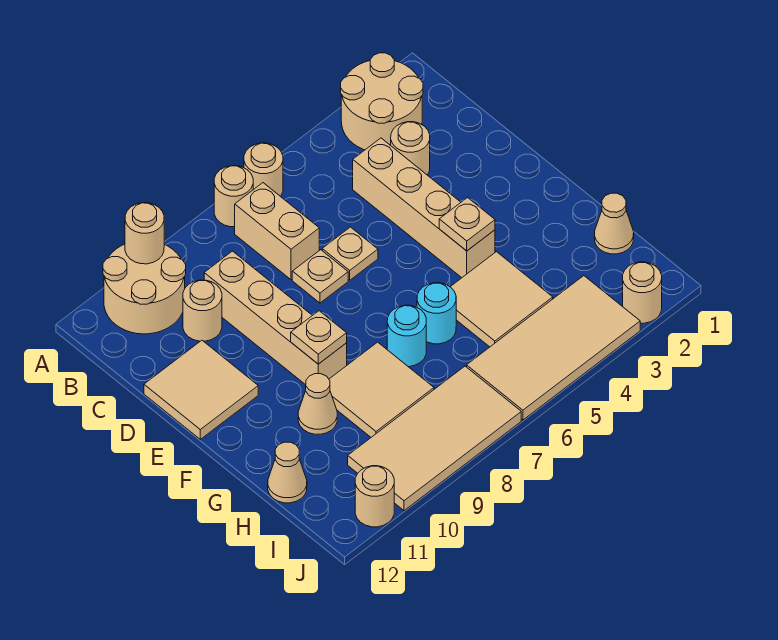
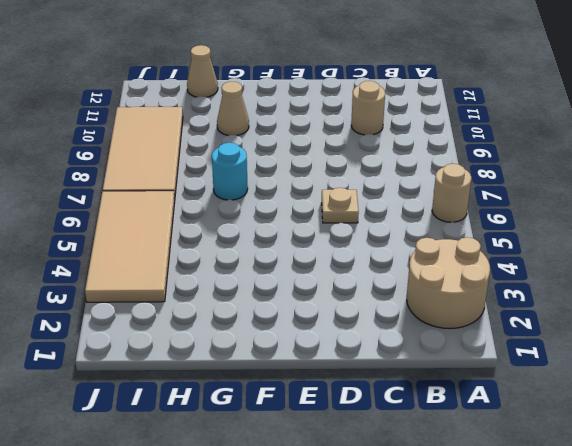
none -> tan 1x1 round brick [214,166,253,227]
none -> tan 2x2 round brick [103,244,186,334]
none -> tan 1x2 brick [235,183,319,280]

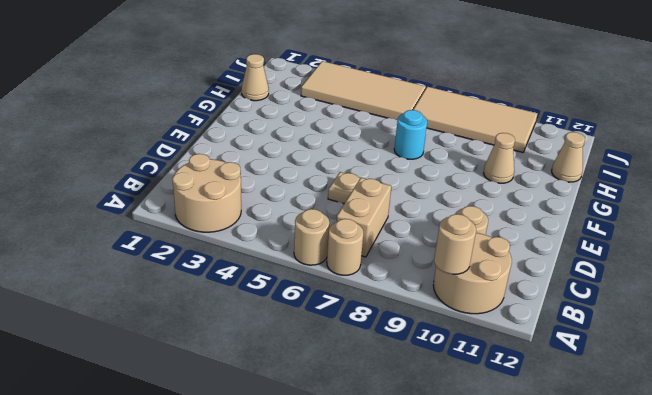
none -> tan 1x1 round brick [391,122,430,175]
none -> tan 1x4 brick [353,138,495,278]
none -> tan 1x4 brick [204,251,347,385]

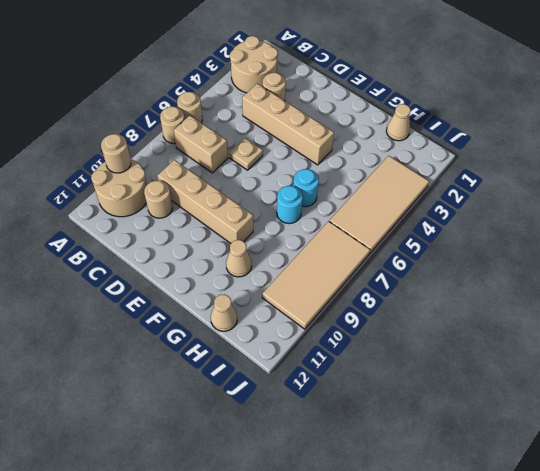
none -> tan 1x1 plate [292,250,348,303]
none -> tan 2x2 tile [144,340,258,439]
none -> tan 2x2 tile [451,252,553,347]

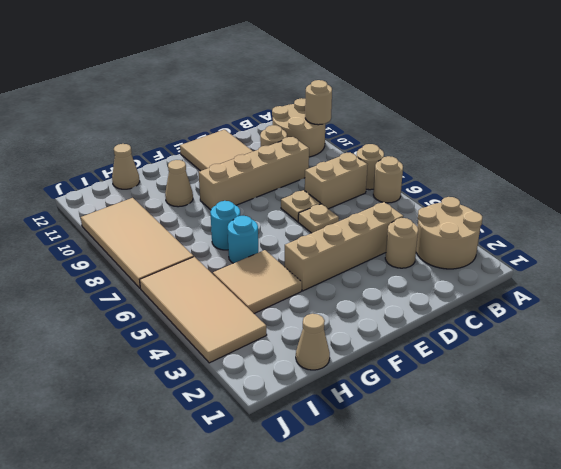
none -> tan 2x2 tile [329,342,434,437]
none -> tan 1x1 round brick [623,262,662,323]
none -> tan 1x1 round brick [355,466,394,527]

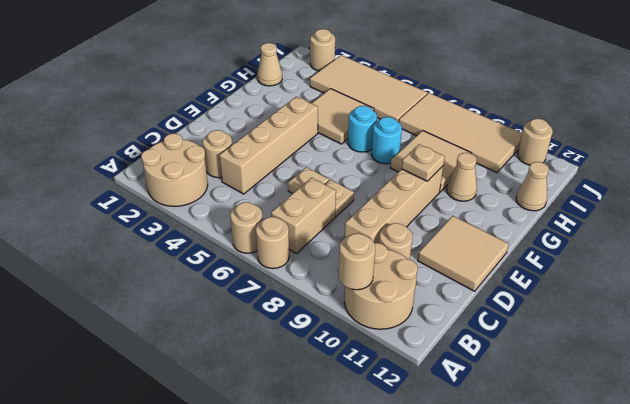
none -> tan 1x1 plate [439,198,495,251]

